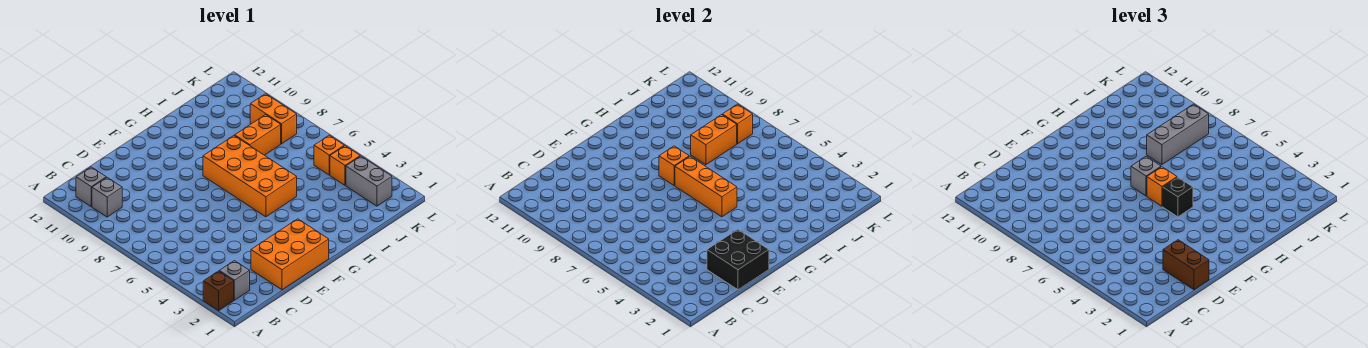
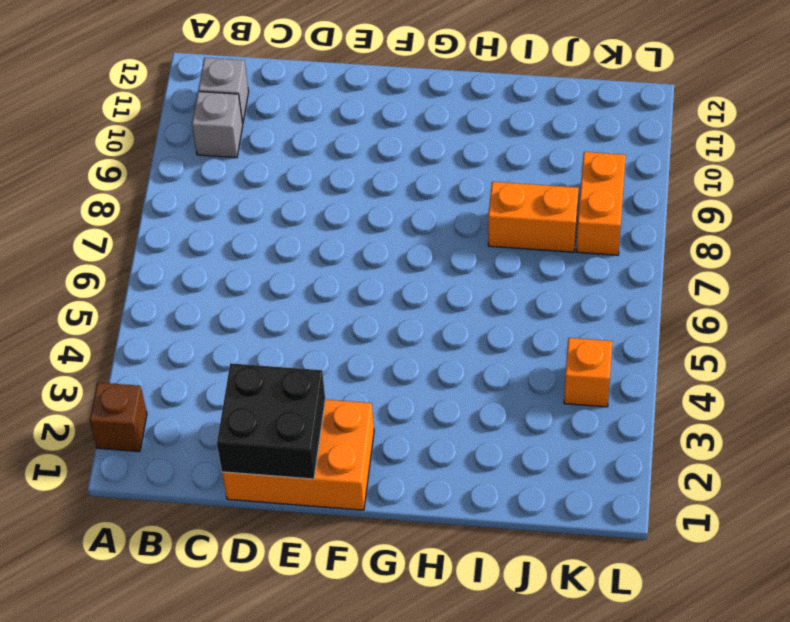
none -> grey 1x1 brick [219,261,250,300]
none -> orange 2x4 brick [203,136,297,217]
none -> grey 1x2 brick [346,156,392,206]

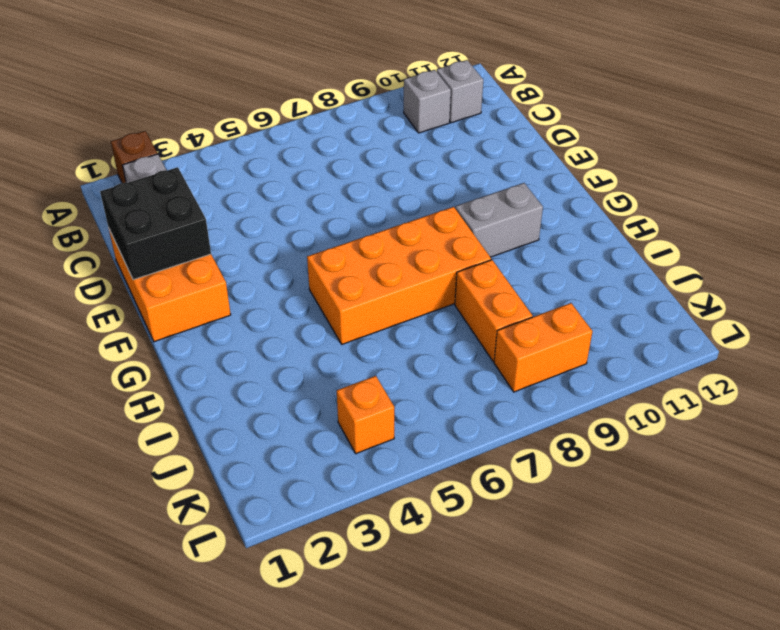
grey 1x2 brick [455,183,543,257] -> grey 1x2 brick moved to [346,156,392,206]
none -> orange 1x1 brick [314,135,344,175]
none -> orange 1x3 brick [675,156,737,217]
none -> orange 1x1 brick [659,146,689,185]

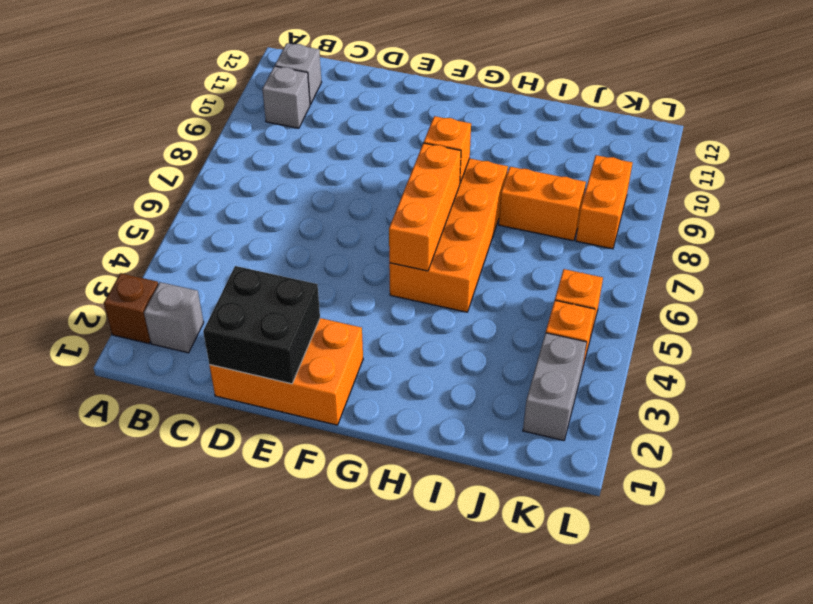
none -> orange 1x2 brick [691,115,737,165]
none -> orange 1x1 brick [722,104,753,144]
none -> brown 1x2 brick [1163,240,1209,290]

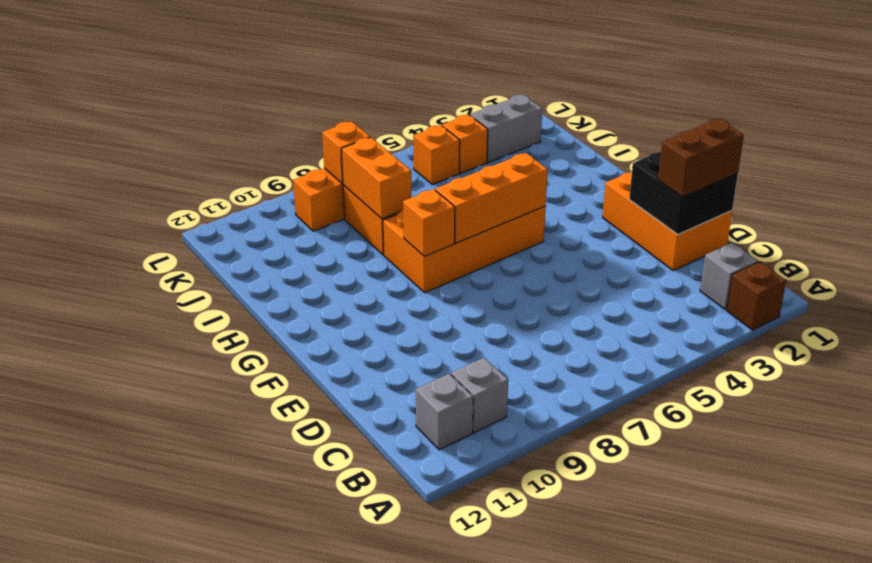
none -> black 1x1 brick [1163,177,1193,217]
none -> orange 1x1 brick [1147,167,1177,206]
none -> grey 1x1 brick [1131,157,1161,196]

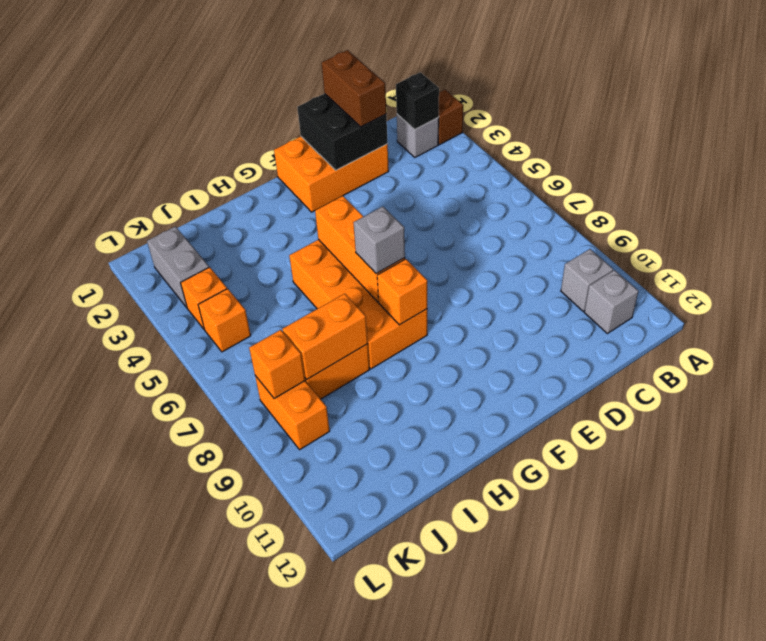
black 1x1 brick [396,72,439,130] -> black 1x1 brick moved to [1163,177,1193,217]
none -> orange 1x1 brick [1147,167,1177,206]
none -> grey 1x3 brick [1147,104,1209,165]

